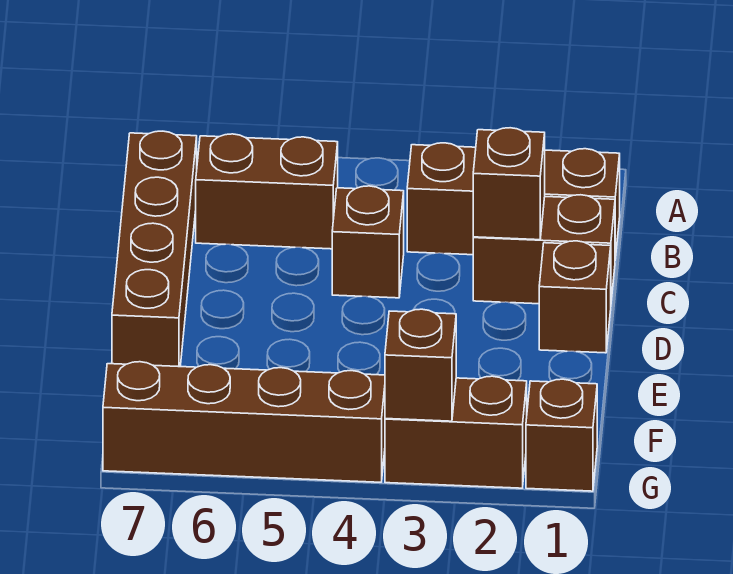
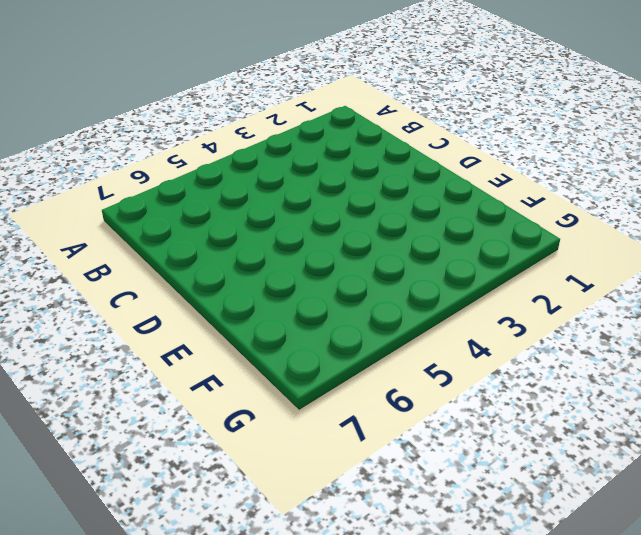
none -> brown 1x3 brick [407,143,620,259]
none -> brown 1x2 brick [196,134,338,249]

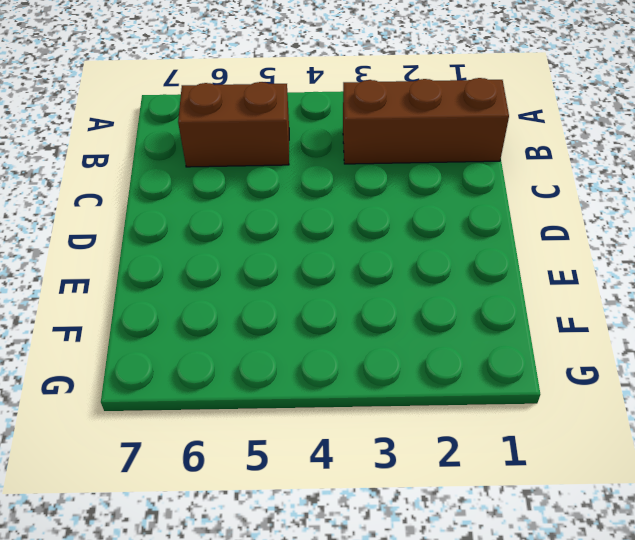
none -> brown 1x4 brick [112,131,197,367]
none -> brown 1x2 brick [473,195,615,304]

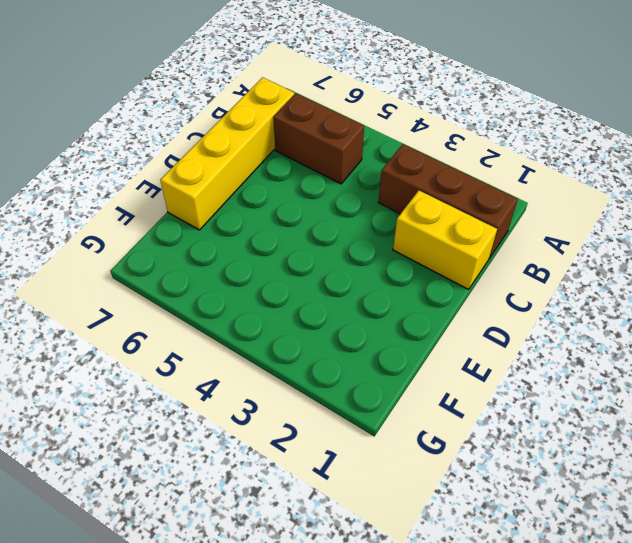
yellow 1x4 brick [160,77,294,230] -> brown 1x4 brick [112,131,197,367]
yellow 1x2 brick [393,191,497,289] -> brown 1x2 brick [473,195,615,304]
none -> brown 1x1 brick [332,186,404,298]
none -> brown 1x1 brick [539,241,611,353]

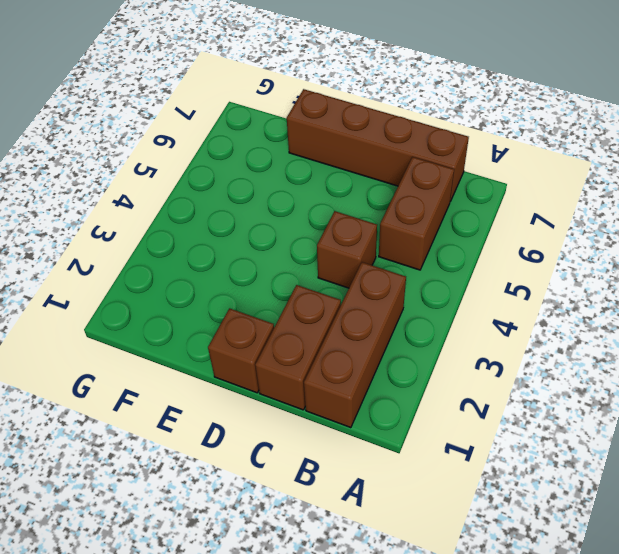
none -> brown 1x1 brick [526,379,597,491]
none -> brown 1x2 brick [385,376,527,488]

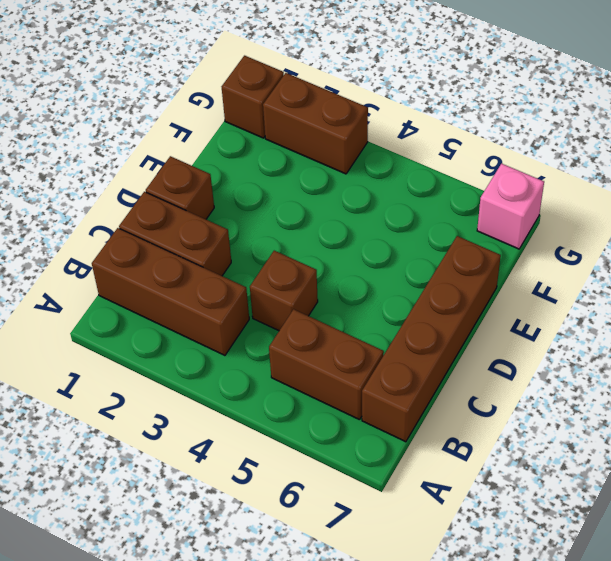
pink 1x1 brick [477,164,544,249] -> brown 1x4 brick [103,362,385,482]
none -> brown 1x1 brick [473,128,545,240]
none -> brown 1x1 brick [385,309,456,421]

